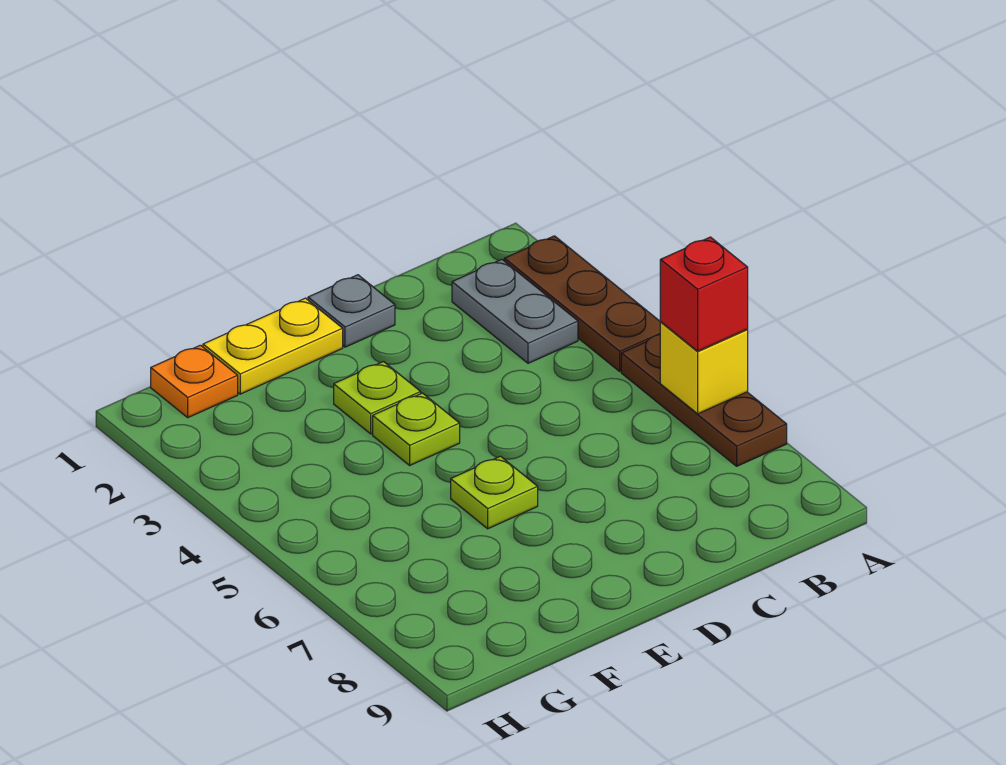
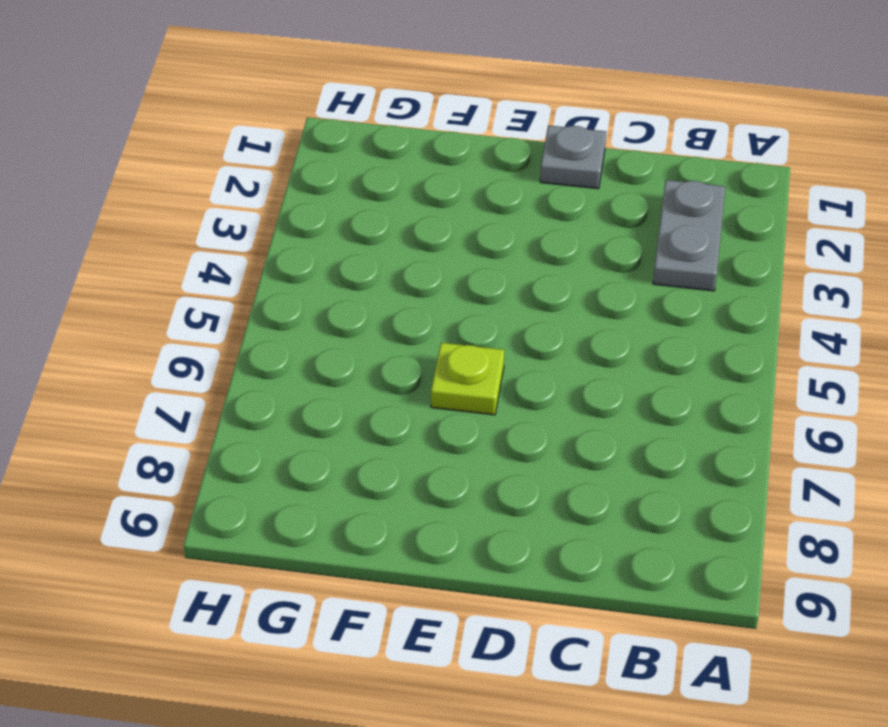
none -> brown 1x3 plate [504,236,660,371]
none -> brown 1x3 plate [621,335,787,466]

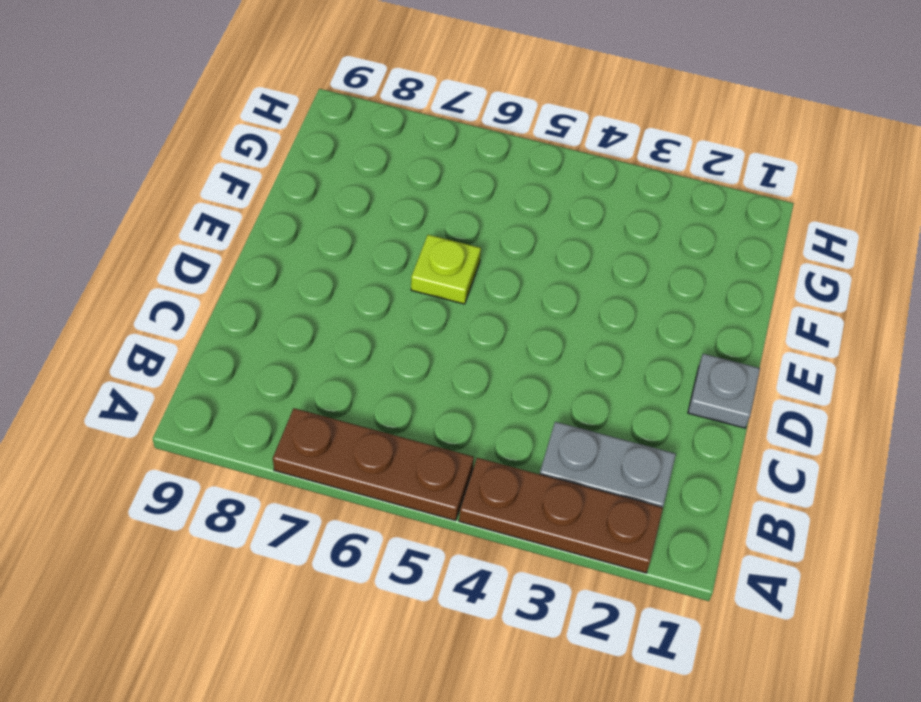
none -> yellow 1x2 plate [203,298,343,394]
none -> lime 1x1 plate [334,362,421,434]

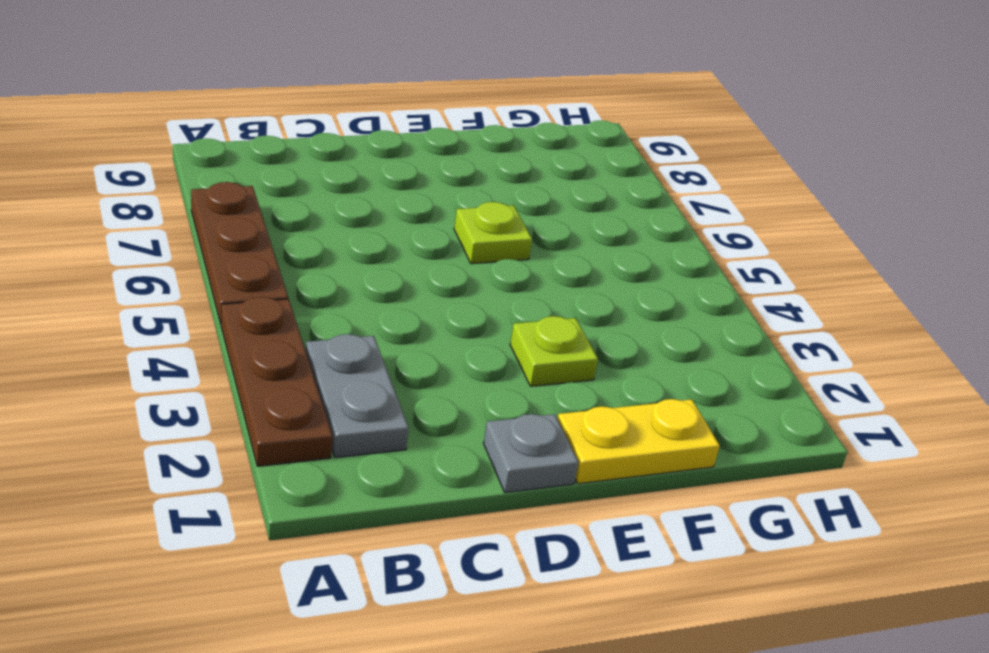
none -> lime 1x1 plate [373,393,460,465]
none -> orange 1x1 plate [151,345,238,418]

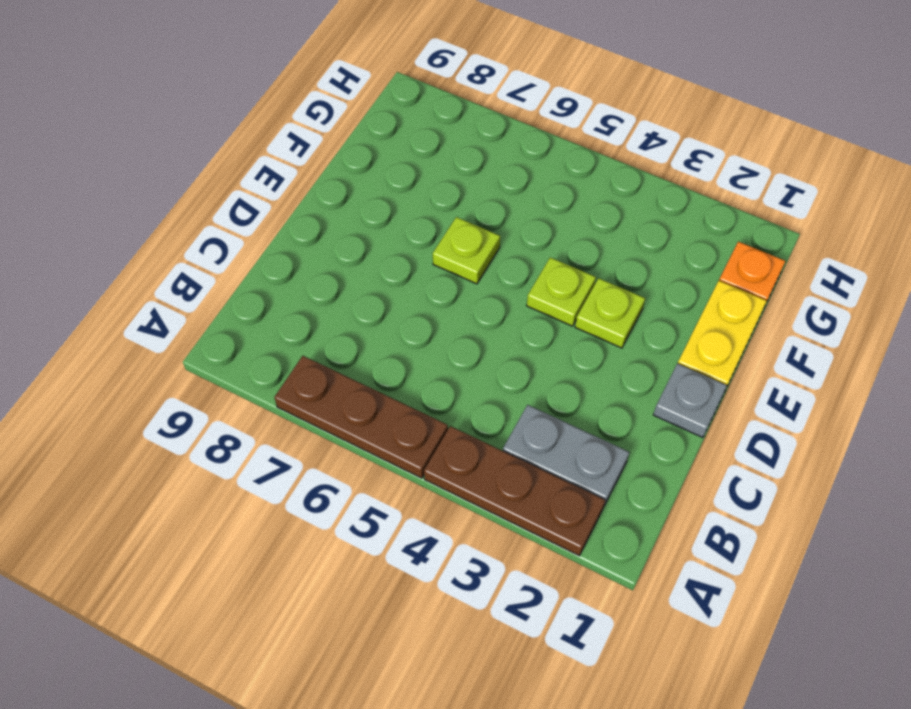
none -> yellow 1x1 brick [660,322,748,414]
none -> red 1x1 brick [660,237,748,351]

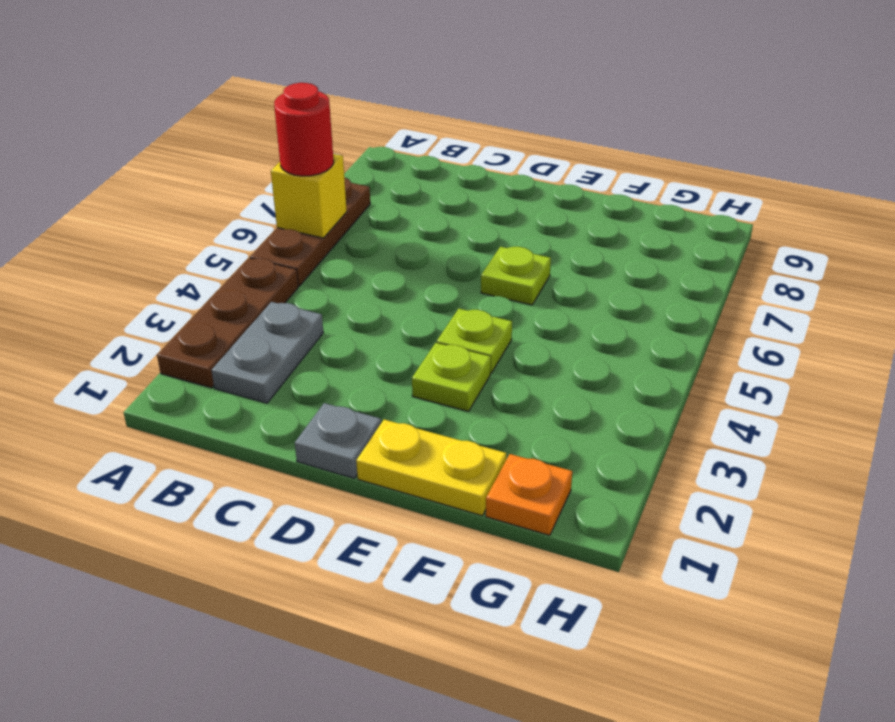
red 1x1 round brick [274,83,334,176] -> red 1x1 brick [660,237,748,351]

